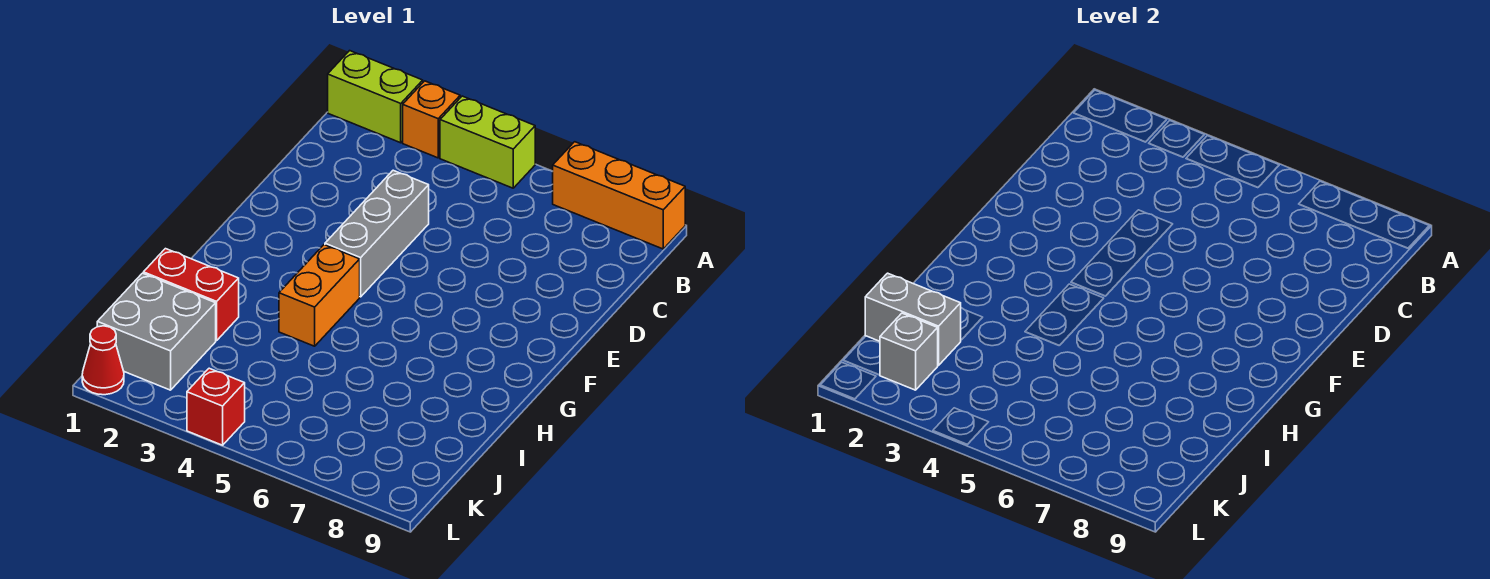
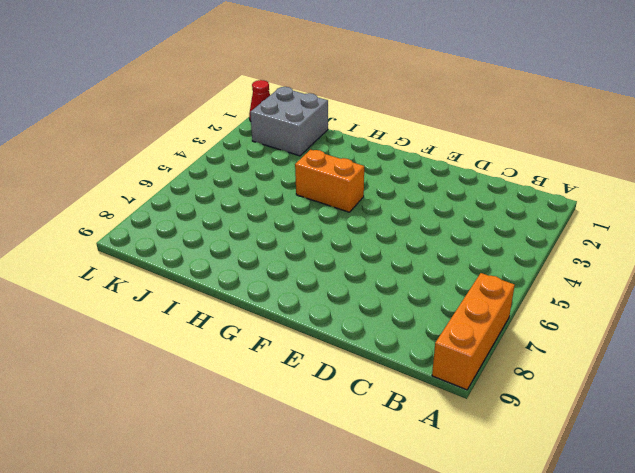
none -> lime 1x2 brick [328,51,423,143]
none -> orange 1x1 brick [403,81,460,158]
none -> lime 1x2 brick [440,96,535,188]

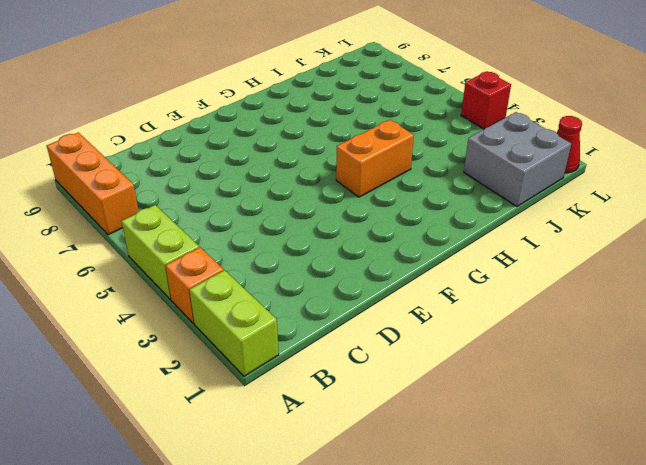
none -> grey 1x3 brick [325,170,429,297]
none -> red 1x2 brick [143,249,239,341]
none -> grey 1x2 brick [865,273,961,365]

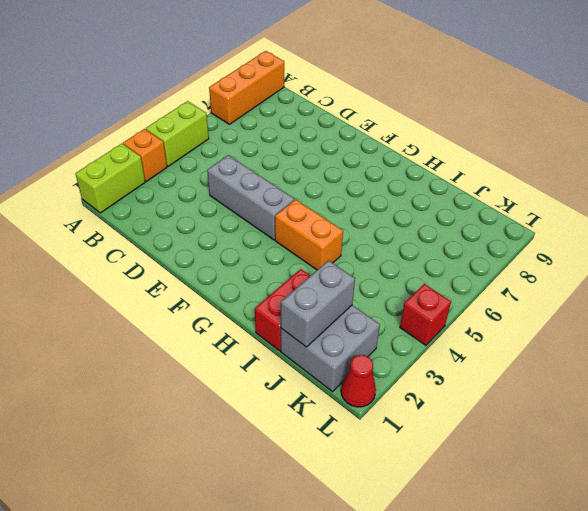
none -> grey 1x1 brick [880,313,938,390]

